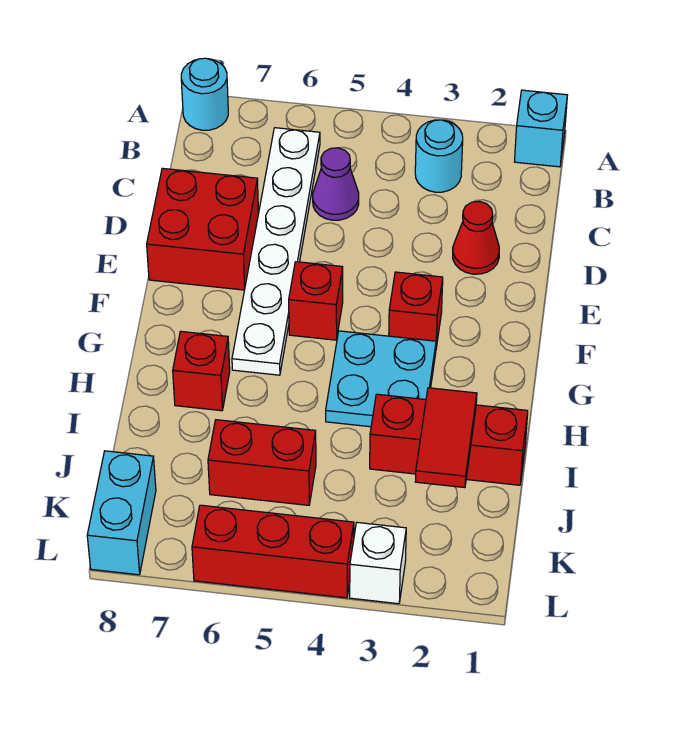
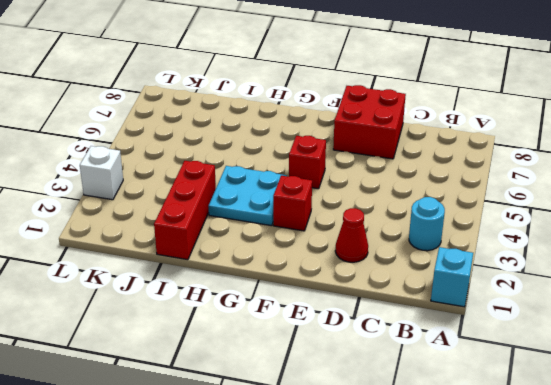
none -> cyan 1x1 round brick [181,58,228,130]
none -> white 1x6 plate [232,128,320,375]
none -> purple 1x1 cone [313,148,359,220]

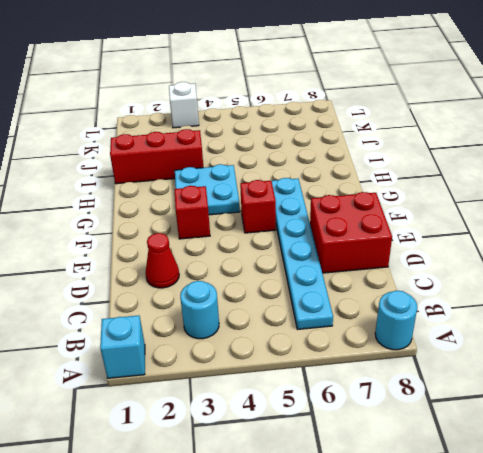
cyan 1x6 plate [272,178,333,329] -> white 1x6 plate [232,128,320,375]
none -> purple 1x1 cone [313,148,359,220]
none -> red 1x1 brick [173,331,230,411]
none -> red 1x2 brick [208,420,316,505]

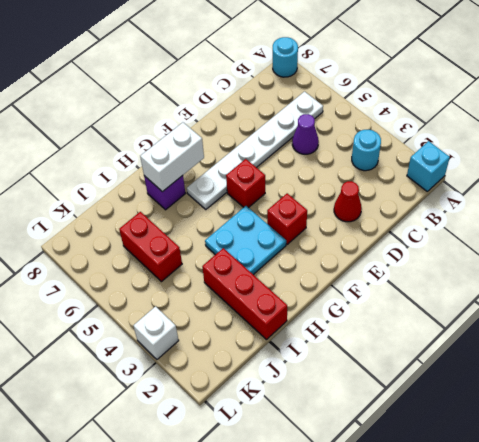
white 1x2 brick [140,122,204,192] -> none
purple 1x1 brick [144,176,185,210] -> red 1x1 brick [173,331,230,411]
none -> red 2x2 brick [147,168,259,290]
none -> cyan 1x2 brick [87,451,156,575]
none -> red 1x3 brick [192,505,354,598]

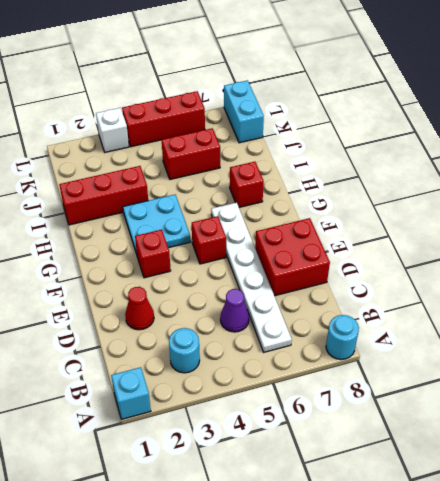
none -> red 1x2 tile [415,388,477,488]

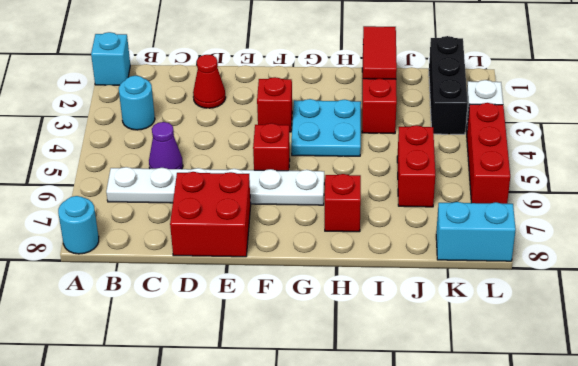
red 1x2 tile [363,26,397,79] -> red 1x2 tile turned to [415,388,477,488]
black 1x3 brick [429,36,468,134] -> none

